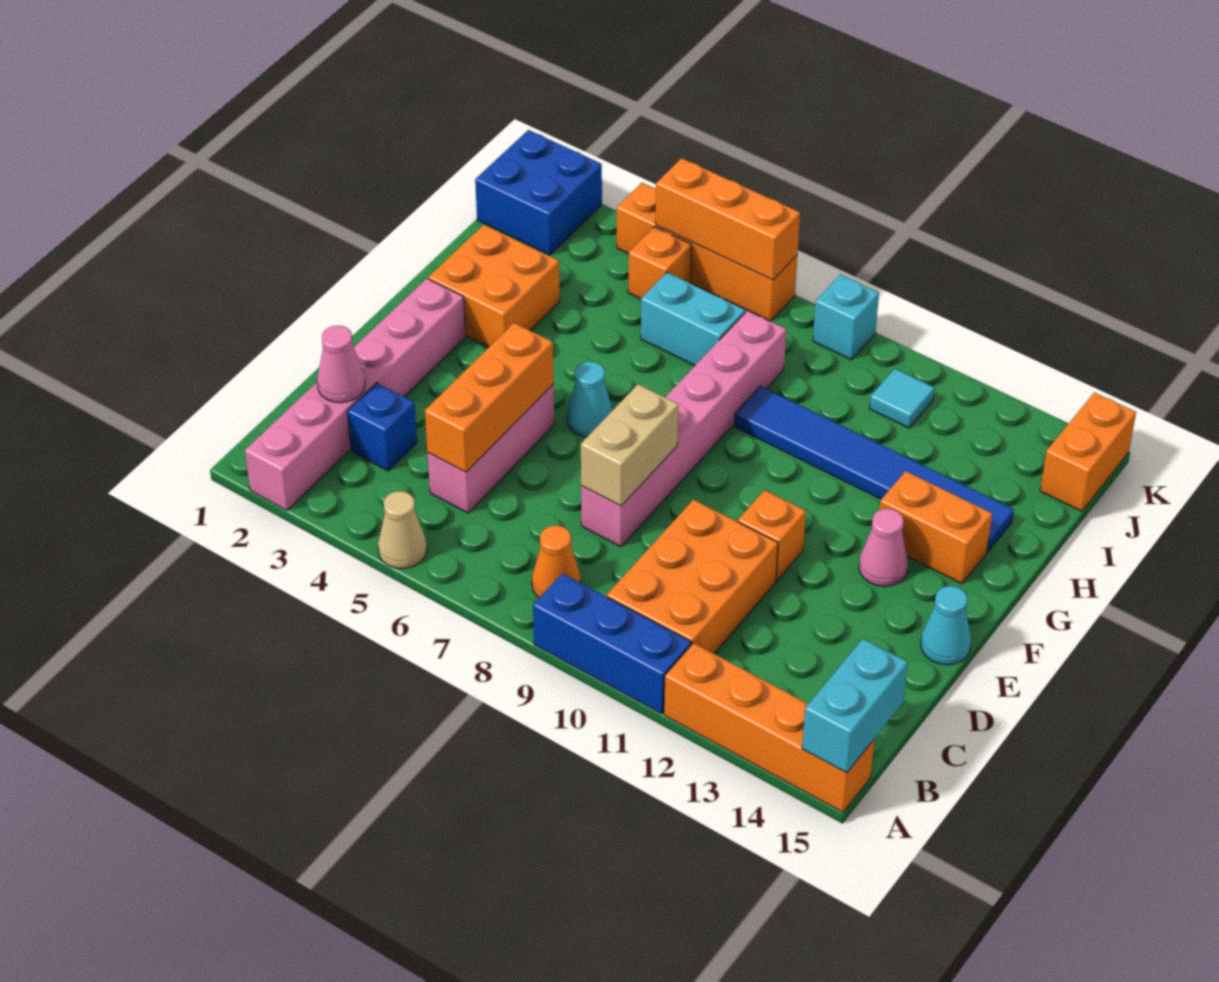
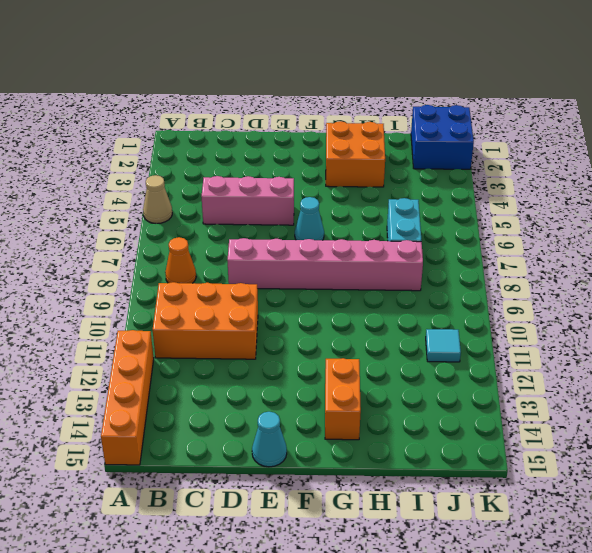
none -> pink 1x6 brick [245,279,466,510]
none -> blue 1x3 brick [533,573,691,714]
none -> blue 1x1 brick [348,383,417,471]

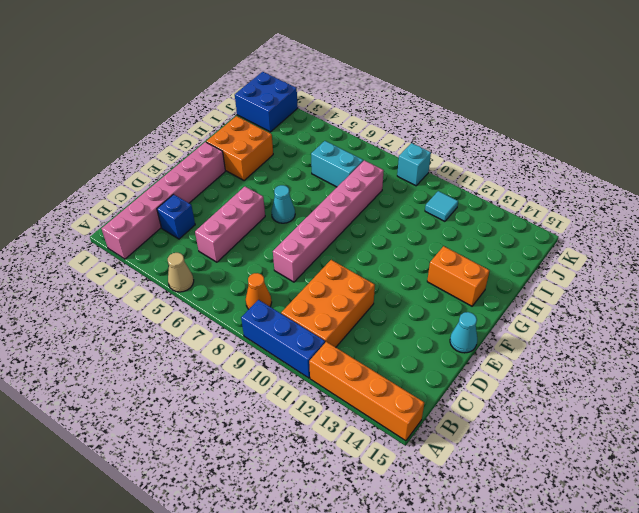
none -> orange 1x1 brick [738,490,806,581]
none -> pink 1x1 cone [859,509,908,586]
none -> blue 1x6 tile [734,386,1014,552]

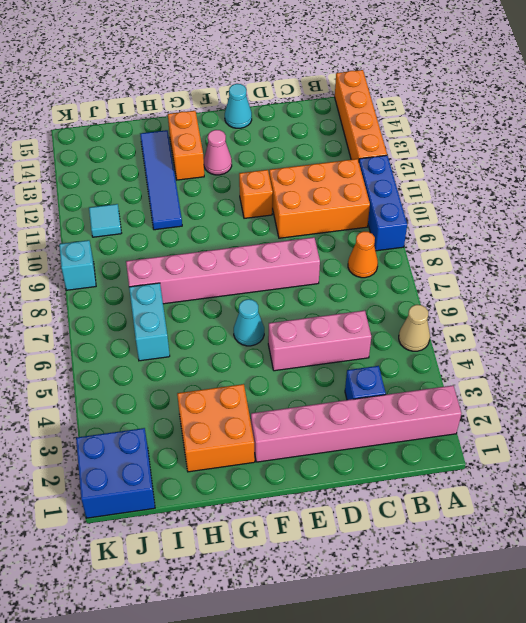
blue 1x4 tile [140,130,182,230] -> blue 1x6 tile [734,386,1014,552]
none -> orange 1x1 brick [628,227,692,299]
none -> orange 1x2 brick [1040,393,1136,511]
none -> orange 1x4 brick [617,183,797,321]

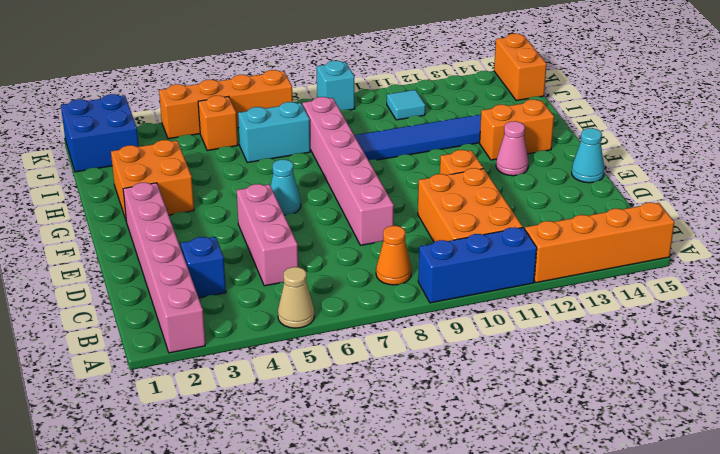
none -> cyan 1x2 brick [802,639,908,773]
none -> pink 1x1 cone [317,326,365,403]
none -> orange 1x3 brick [425,323,554,472]

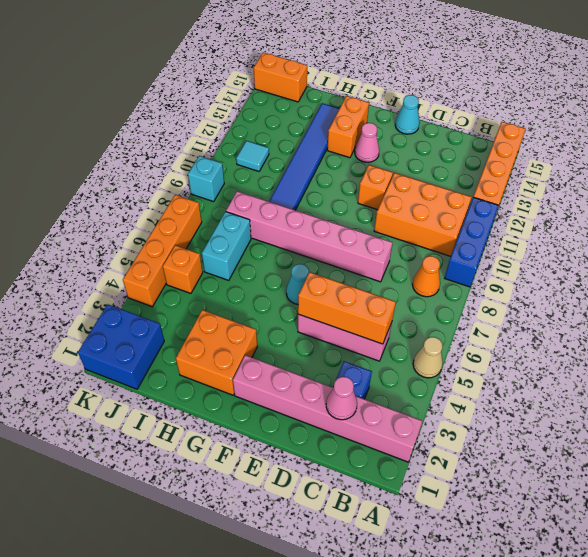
none -> cyan 1x2 brick [802,639,908,773]
none -> tan 1x2 brick [581,384,678,506]
none -> orange 1x3 brick [656,158,800,280]

